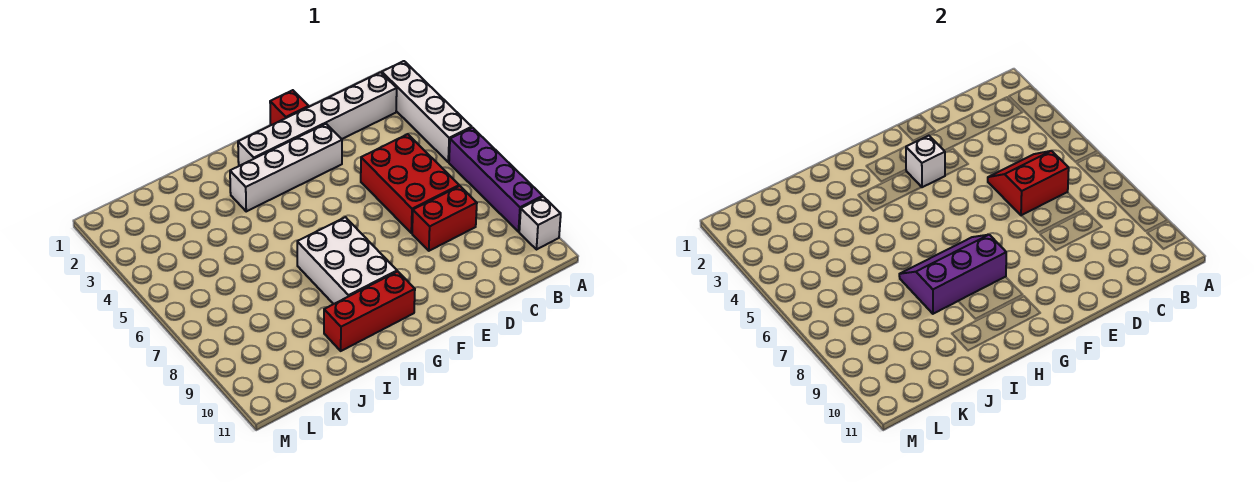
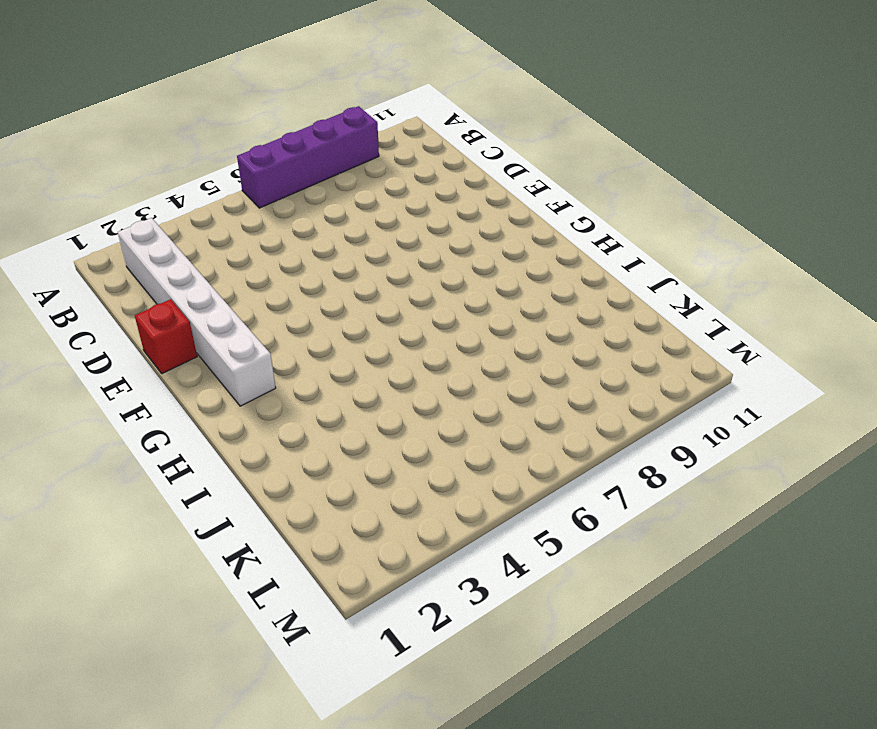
none -> white 1x4 brick [382,61,472,162]
none -> white 1x1 brick [519,197,561,250]
none -> red 2x3 brick [361,134,459,233]

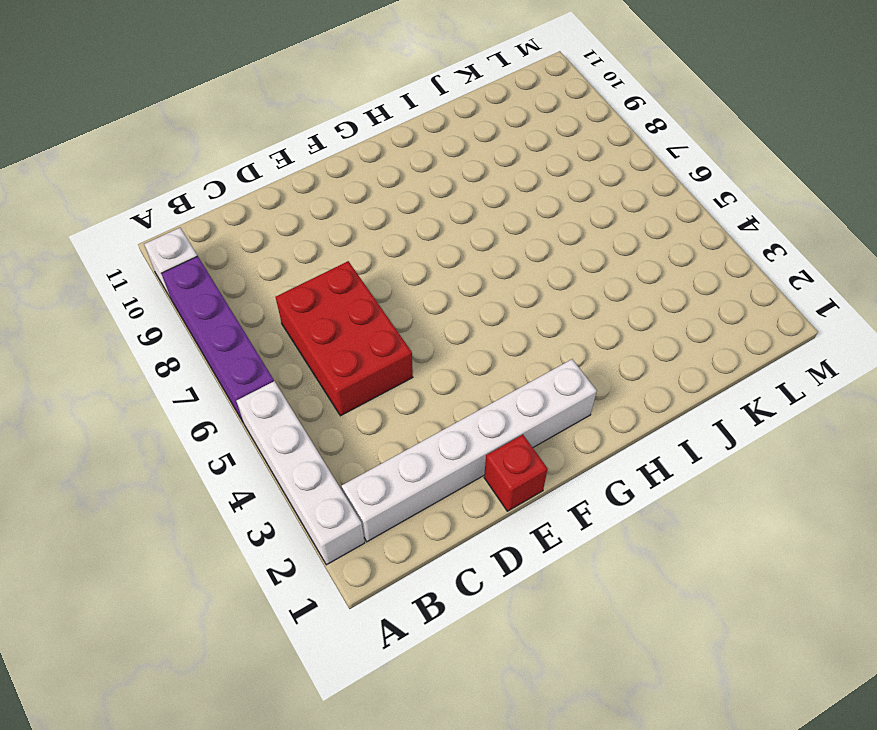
none -> red 1x2 brick [412,186,477,251]
none -> white 1x4 brick [230,124,342,211]
none -> white 2x3 brick [297,217,397,304]

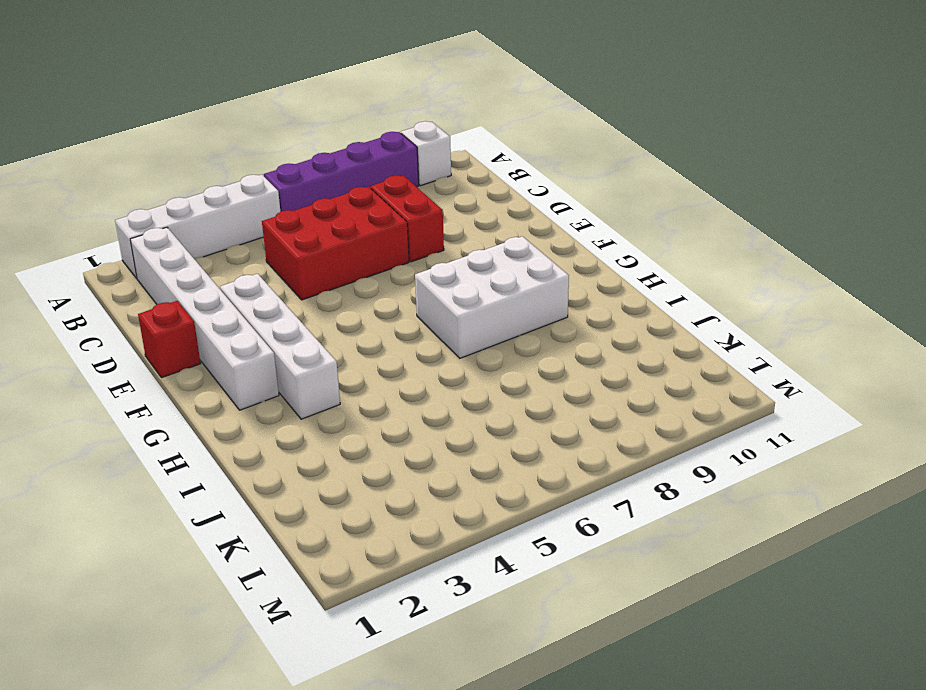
none -> red 1x3 brick [324,271,415,351]
none -> red 2x2 slope [988,151,1069,216]
none -> white 1x1 brick [906,135,945,187]

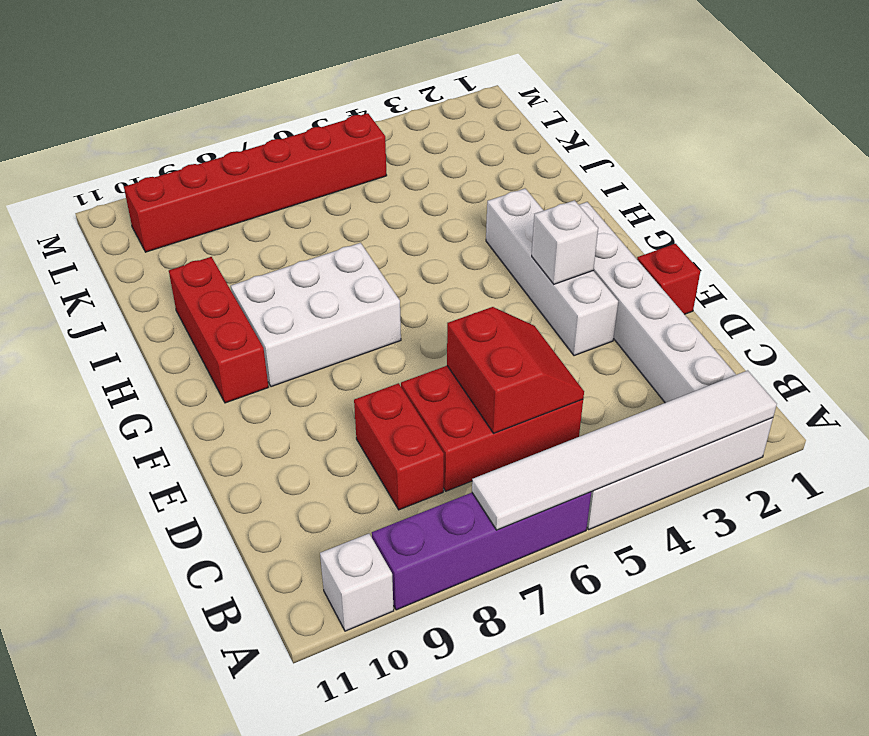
white 1x6 tile [472,370,777,530] -> none
red 1x6 brick [124,113,387,252] -> none
none -> purple 2x3 slope [899,235,1006,314]

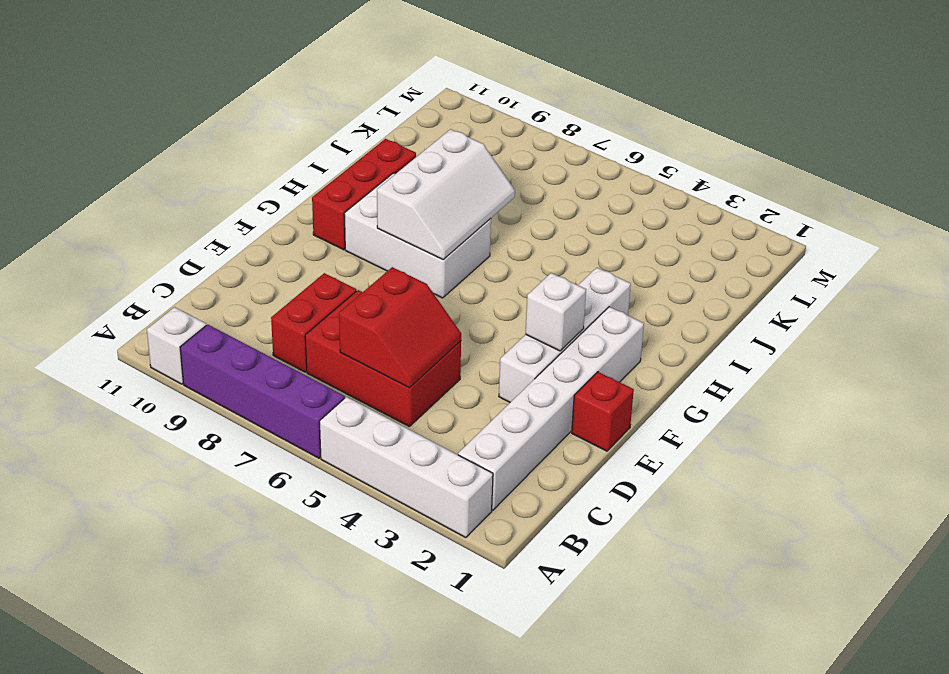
white 2x3 slope [377,129,515,260] -> purple 2x3 slope [899,235,1006,314]

